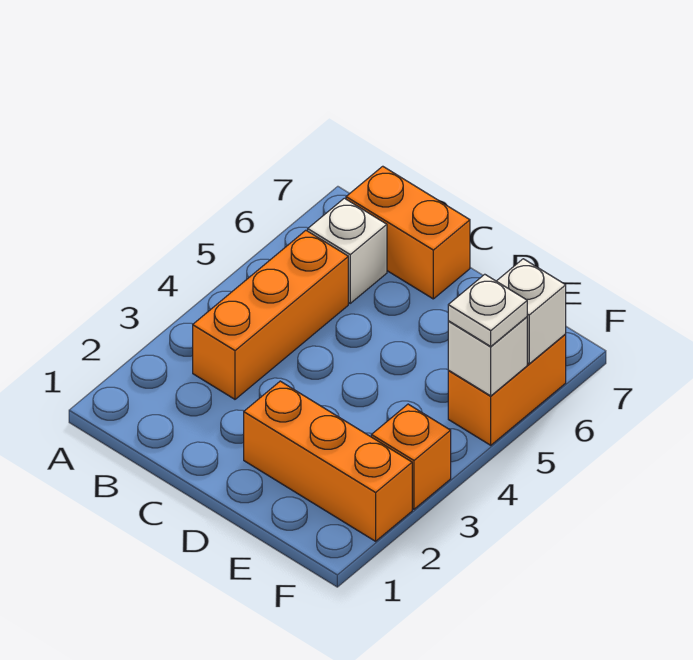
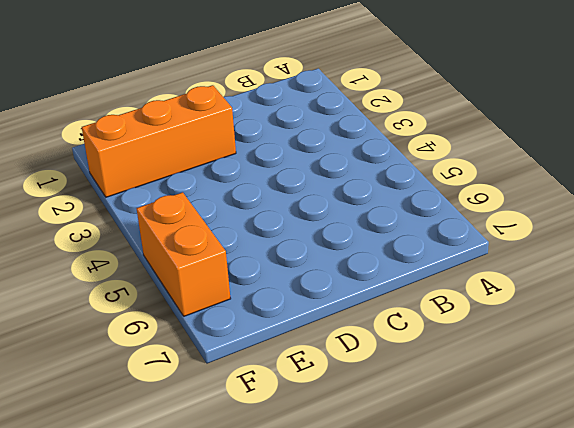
none -> orange 1x3 brick [193,230,348,399]
none -> white 1x1 brick [308,198,387,303]

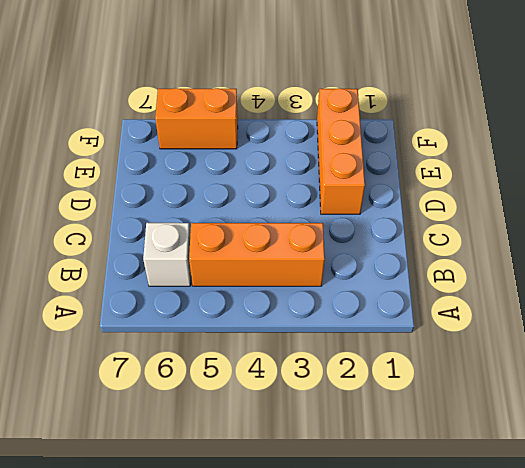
none -> orange 1x2 brick [346,166,470,299]
none -> orange 1x1 brick [371,404,451,509]

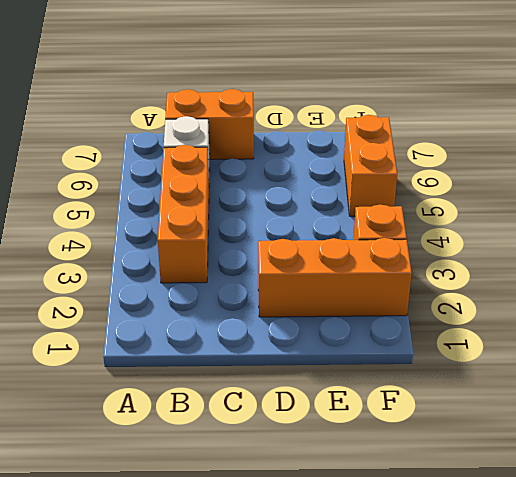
none -> white 1x1 brick [448,317,527,396]
none -> white 1x1 brick [497,259,566,364]

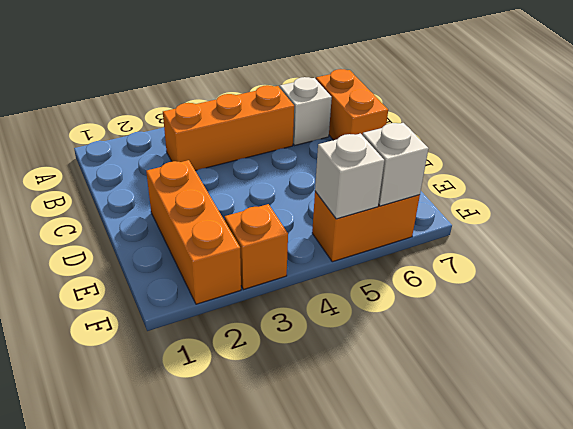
none -> white 1x1 plate [448,274,527,346]

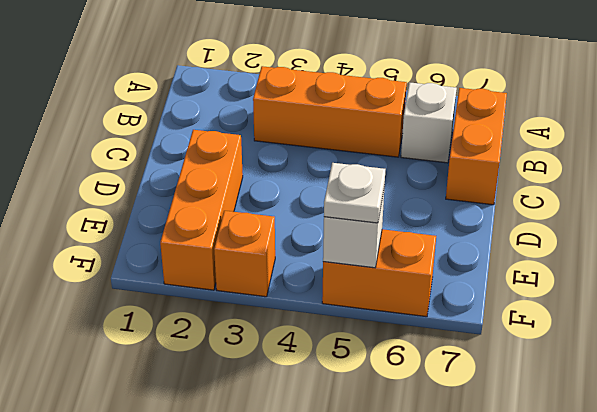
none -> white 1x1 brick [497,259,566,364]

